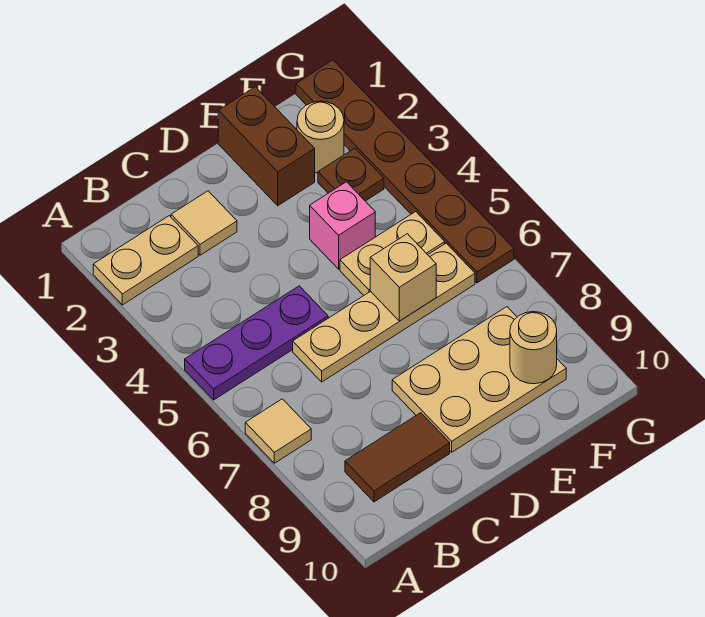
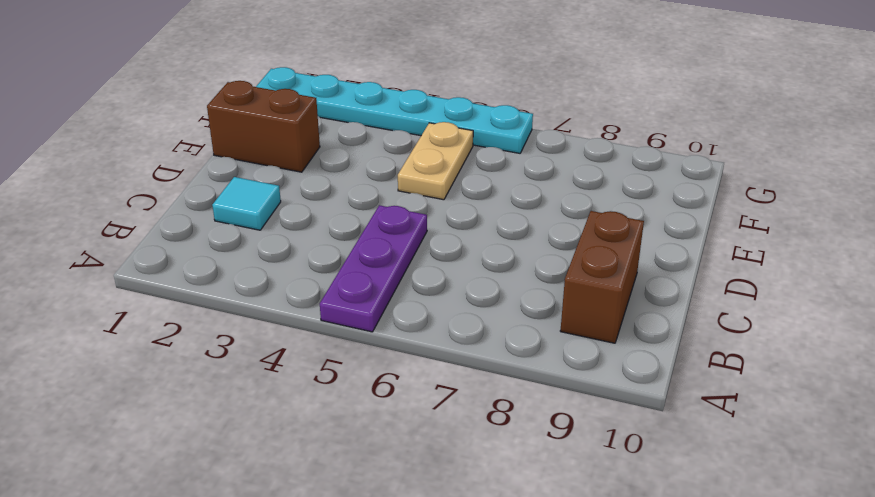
brown 1x2 brick [560,211,644,343] -> brown 1x2 tile [345,413,450,502]
cyan 1x1 tile [212,177,281,230] -> tan 1x1 tile [171,191,237,255]
cyan 1x6 plate [256,67,533,153] -> brown 1x6 plate [296,60,514,283]
none -> tan 1x2 plate [93,216,198,305]
none -> tan 1x1 tile [245,399,311,463]
none -> tan 1x4 plate [293,243,475,382]

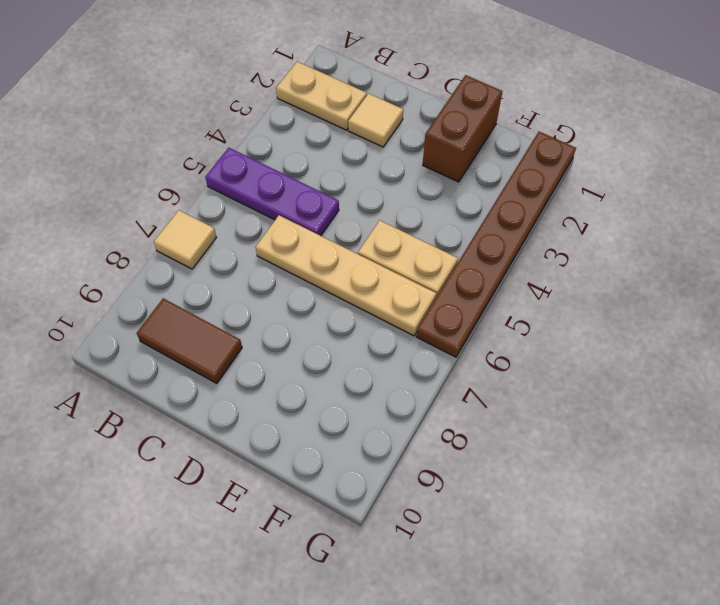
none -> tan 2x3 plate [392,307,566,452]
none -> pink 1x1 brick [310,182,375,269]
none -> tan 1x1 round brick [297,101,344,173]

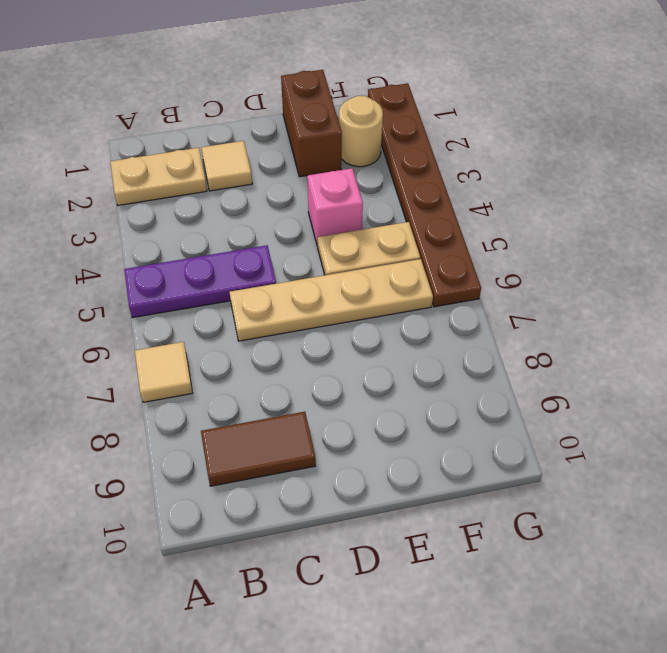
none -> tan 2x3 plate [392,307,566,452]
none -> brown 1x1 plate [318,148,384,201]
none -> tan 1x1 brick [370,234,436,321]

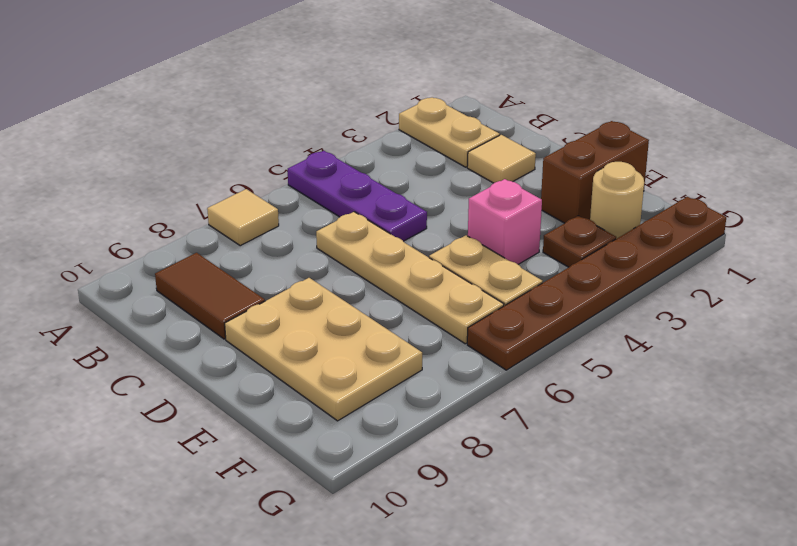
none -> tan 1x1 brick [370,234,436,321]
none -> tan 1x1 round brick [510,312,557,384]

